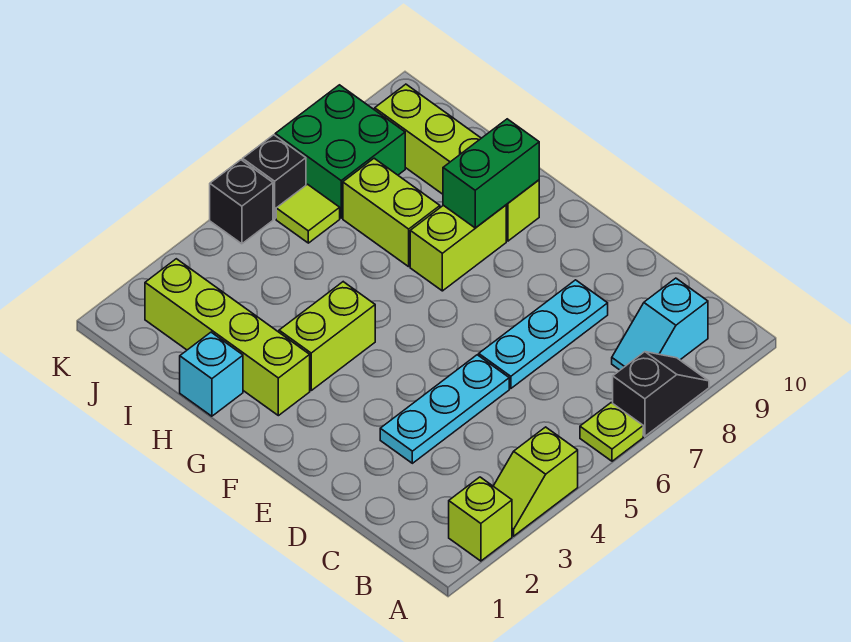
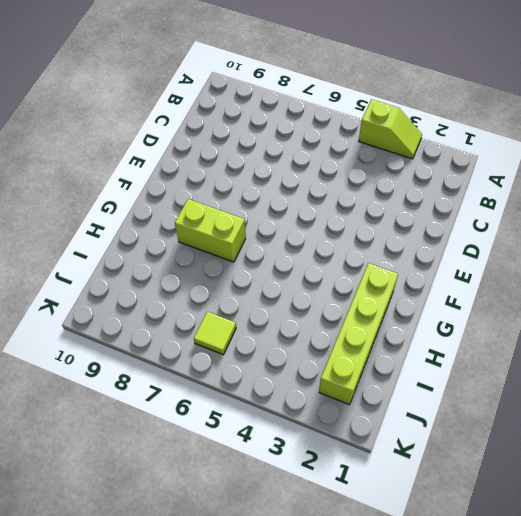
none -> lime 1x1 brick [449,477,512,561]
none -> lime 1x1 plate [580,403,643,461]
none -> black 1x2 slope [613,352,709,436]

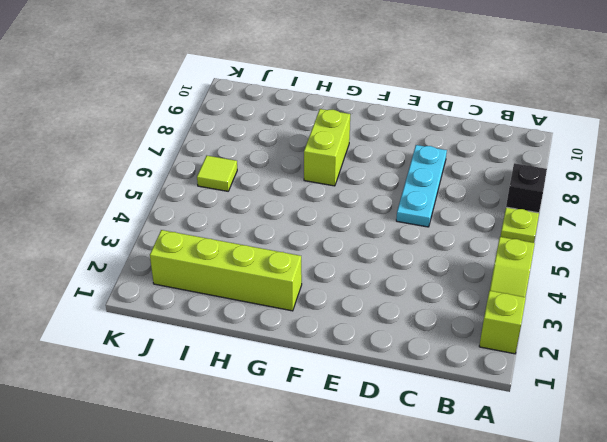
none -> cyan 1x2 slope [612,278,708,370]
none -> cyan 1x3 plate [380,355,509,463]
none -> lime 1x2 brick [279,282,375,390]

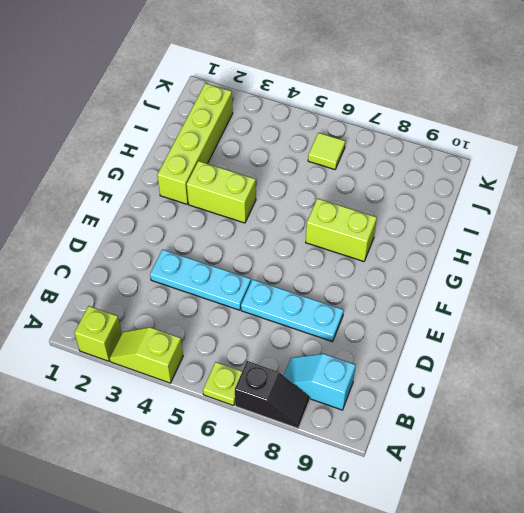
none -> lime 1x4 brick [375,84,539,241]
none -> cyan 1x1 brick [180,332,243,416]
none -> lime 1x2 brick [343,158,440,267]

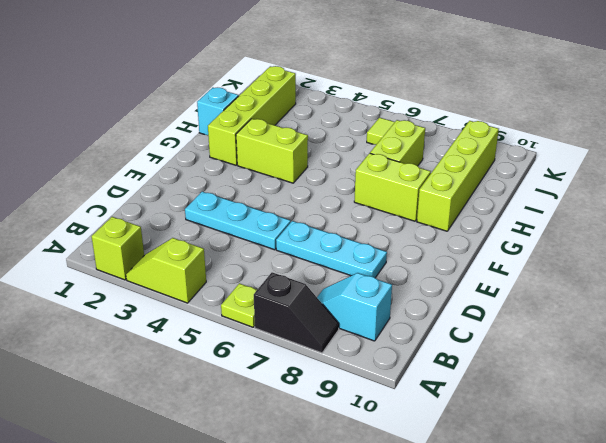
none -> green 2x2 brick [275,85,405,218]
none -> black 1x1 brick [210,160,273,244]
none -> black 1x1 brick [243,135,306,219]

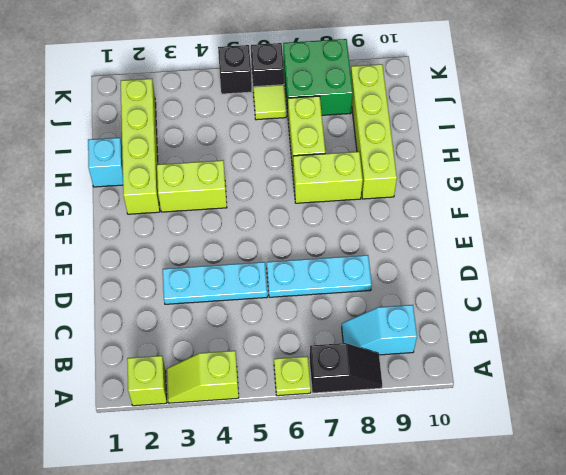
none -> green 1x2 brick [443,119,539,228]

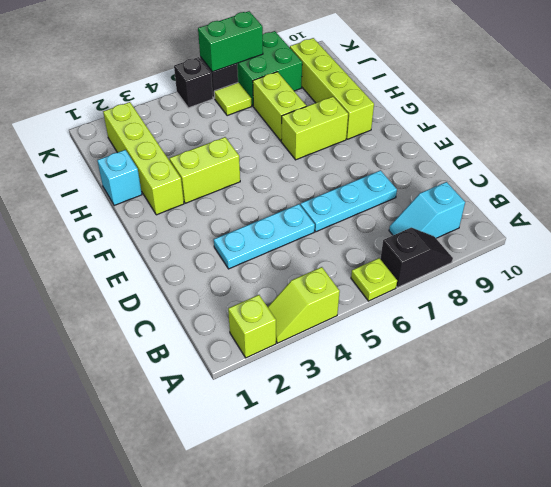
green 1x2 brick [198,11,263,72] -> green 1x2 brick moved to [443,119,539,228]

